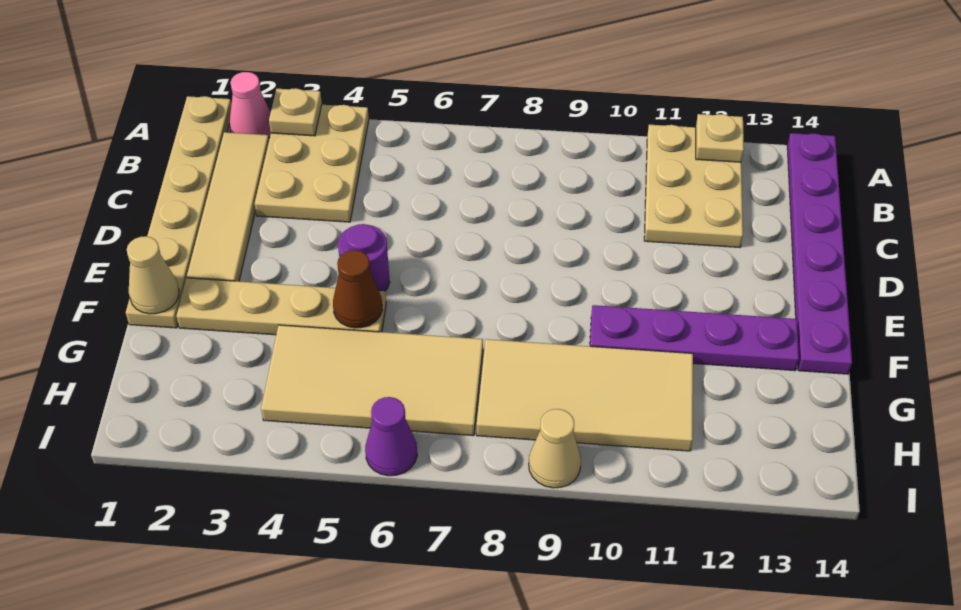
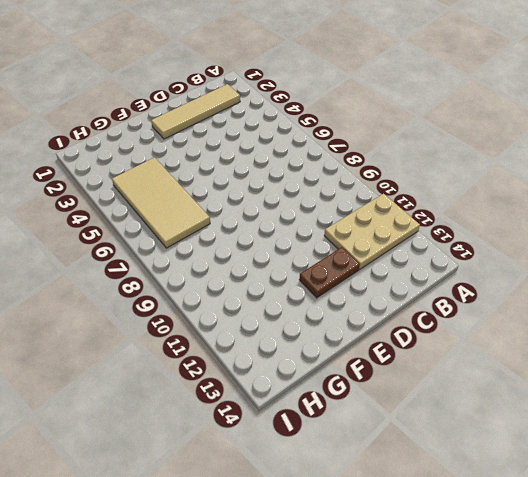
brown 1x2 plate [299,247,360,298] -> none
none -> tan 1x6 plate [126,96,231,328]
none -> pink 1x1 cone [229,72,271,138]
none -> tan 2x3 plate [255,105,369,222]

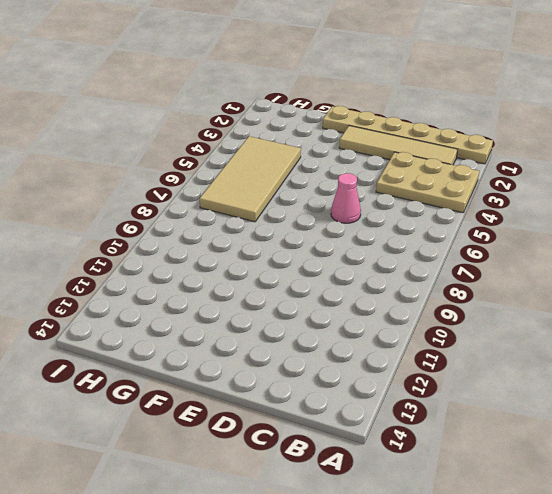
pink 1x1 cone [331,173,361,223] -> pink 1x1 cone moved to [229,72,271,138]
none -> tan 2x3 plate [644,125,743,247]
none -> purple 1x6 plate [787,133,852,374]
none -> purple 1x1 round brick [338,224,390,291]

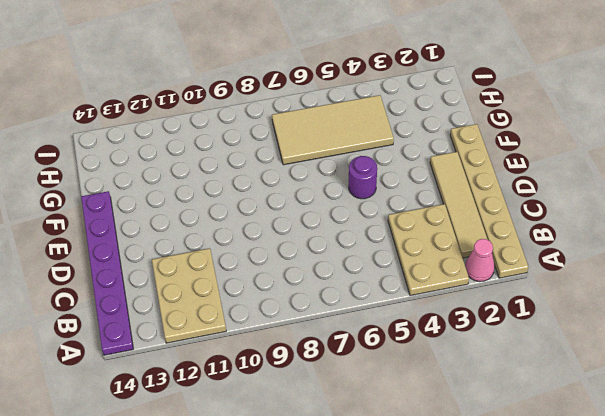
none -> tan 1x4 plate [177,278,386,335]
none -> purple 1x4 plate [590,305,799,371]
none -> tan 2x4 tile [477,339,693,451]

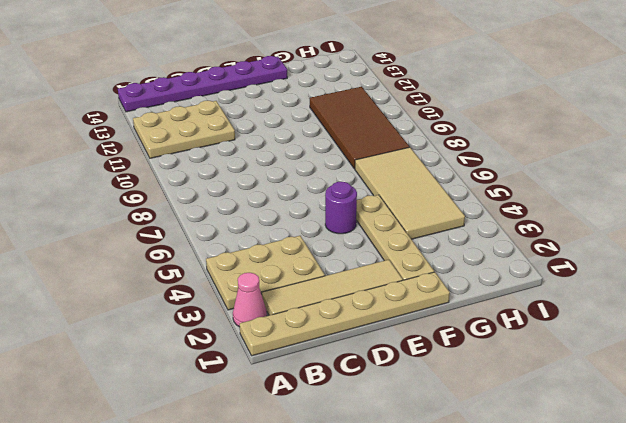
brown 2x4 tile [310,87,409,169] -> tan 2x4 tile [477,339,693,451]
none -> purple 1x4 plate [590,305,799,371]
none -> purple 1x1 cone [365,397,417,476]
none -> tan 1x1 cone [529,409,581,488]

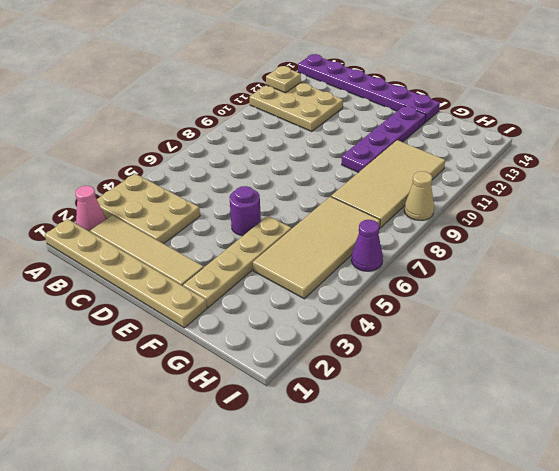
none -> tan 1x1 plate [269,88,322,136]
none -> tan 1x1 cone [127,236,179,314]
none -> brown 1x1 cone [333,250,382,328]

